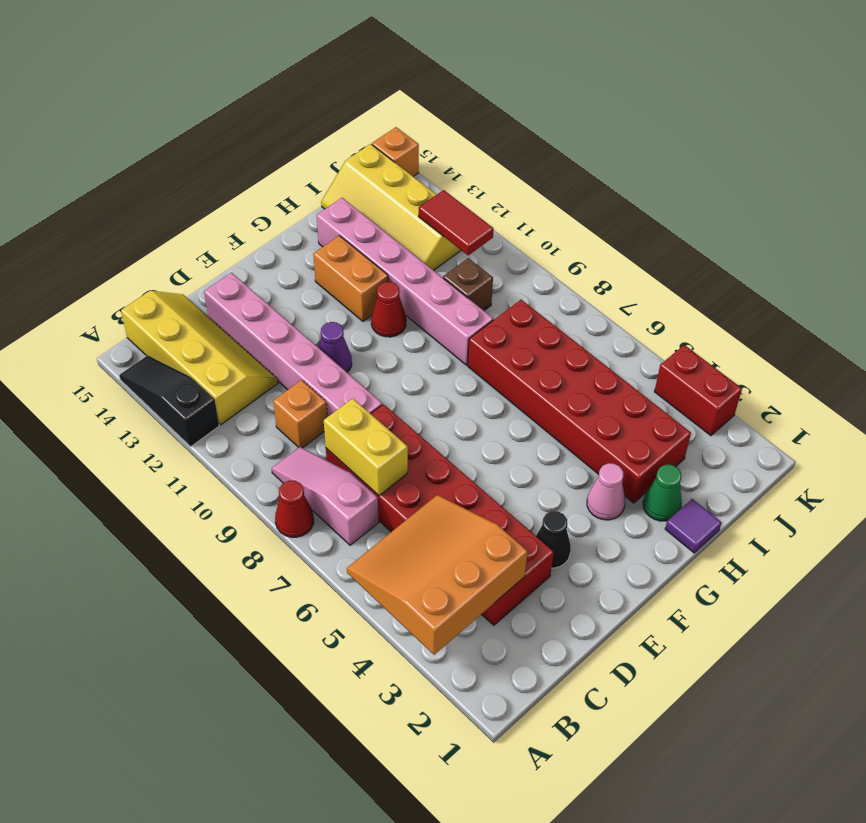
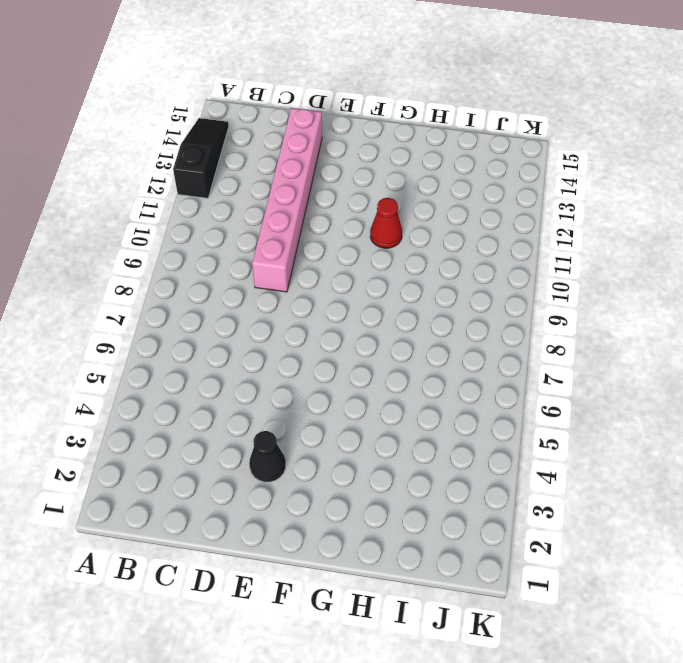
none -> red 1x1 cone [275,481,314,537]
none -> pink 1x3 slope [272,447,379,545]
none -> yellow 2x4 slope [121,291,278,425]

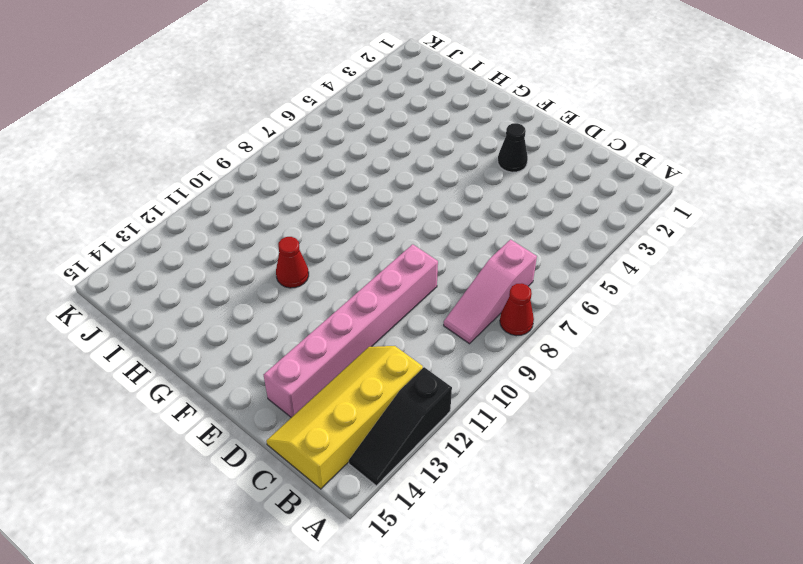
none -> red 2x6 brick [326,404,554,625]
none -> orange 1x1 brick [273,380,327,448]
none -> purple 1x1 cone [319,322,352,372]

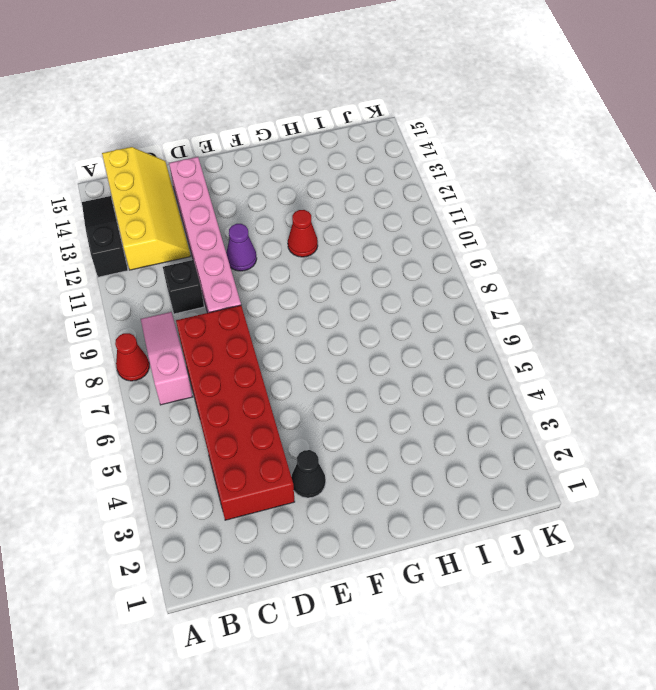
black 1x1 brick [163,260,204,314] -> orange 1x1 brick [273,380,327,448]
none -> pink 1x1 cone [587,463,625,520]
none -> orange 1x2 brick [313,236,388,321]
none -> purple 1x1 tile [665,499,721,553]

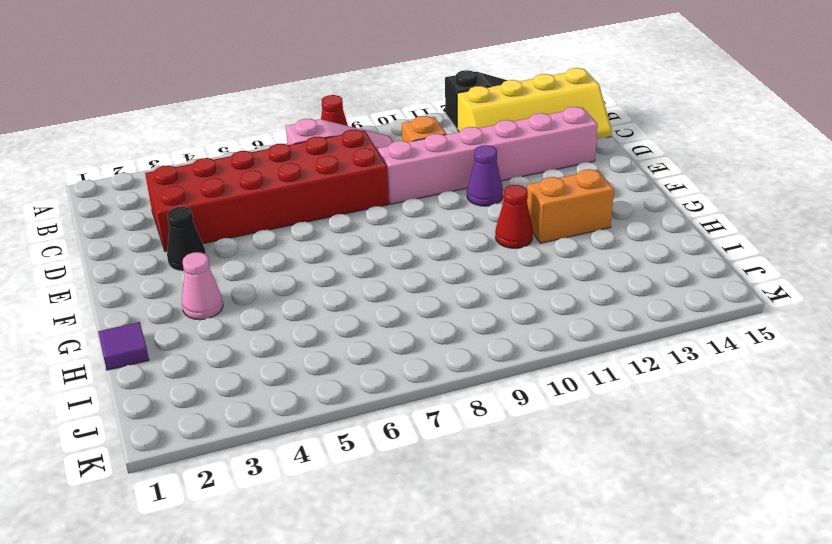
none -> green 1x1 cone [643,465,682,521]
none -> red 2x6 brick [468,300,691,503]
none -> pink 1x6 brick [317,198,493,365]

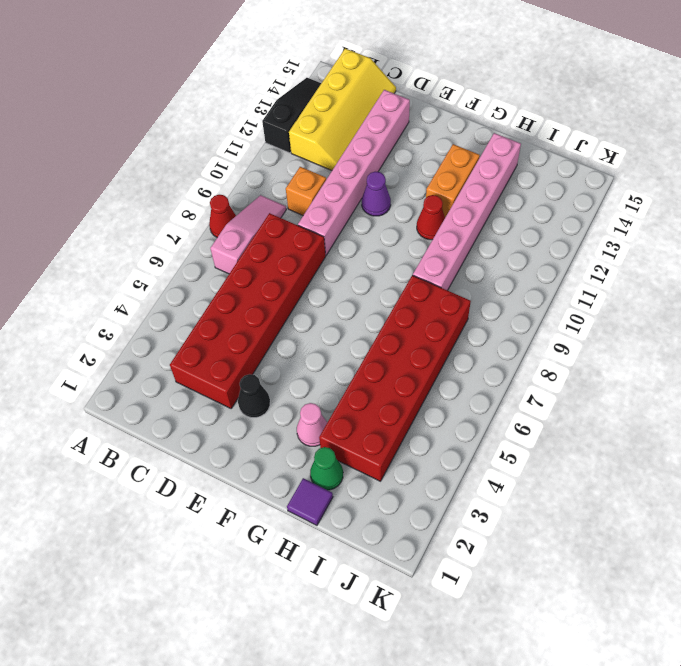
none -> brown 1x1 brick [443,258,493,311]
none -> yellow 2x4 slope [321,144,461,270]
none -> red 1x2 brick [654,345,742,436]

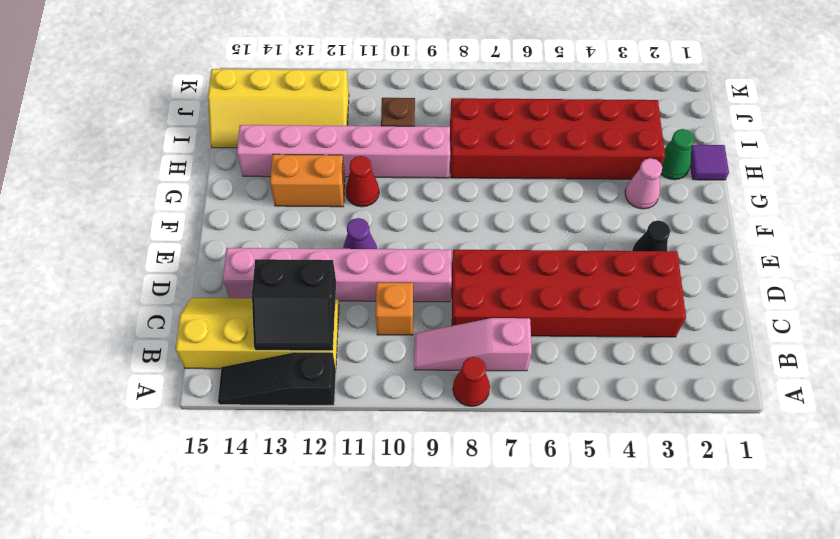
black 2x2 slope [252,259,336,351] -> none
none -> red 1x2 brick [654,345,742,436]
none -> orange 1x1 brick [372,127,419,177]
none -> orange 3x3 slope [347,495,528,655]

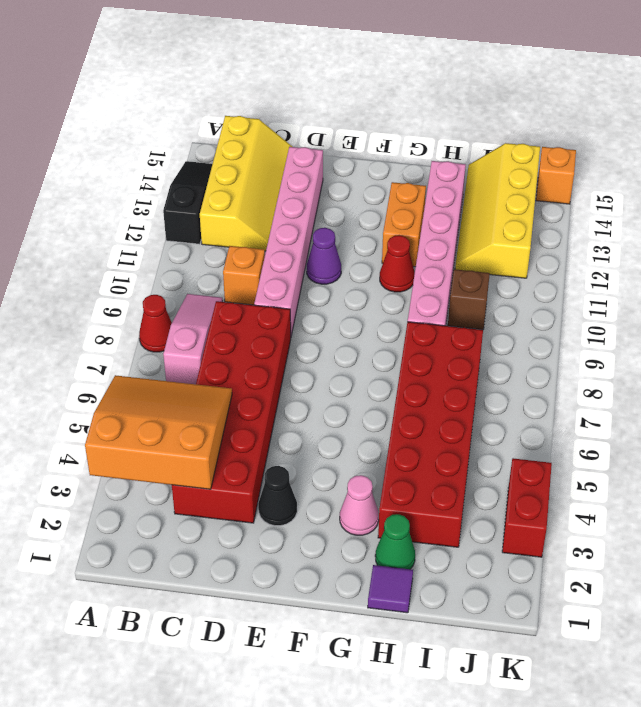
none -> yellow 1x2 brick [324,398,408,496]
none -> red 1x2 tile [419,190,494,255]

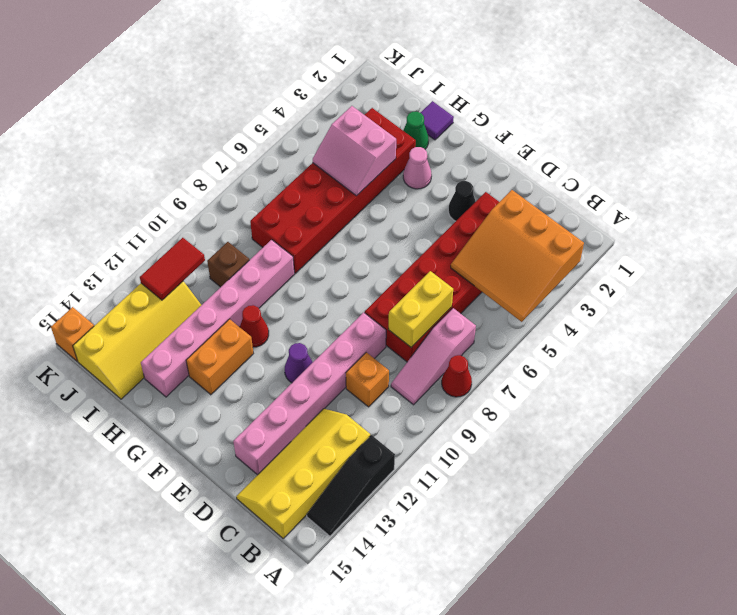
pink 2x2 slope [313,106,396,196] -> none
none -> red 1x2 brick [654,345,742,436]

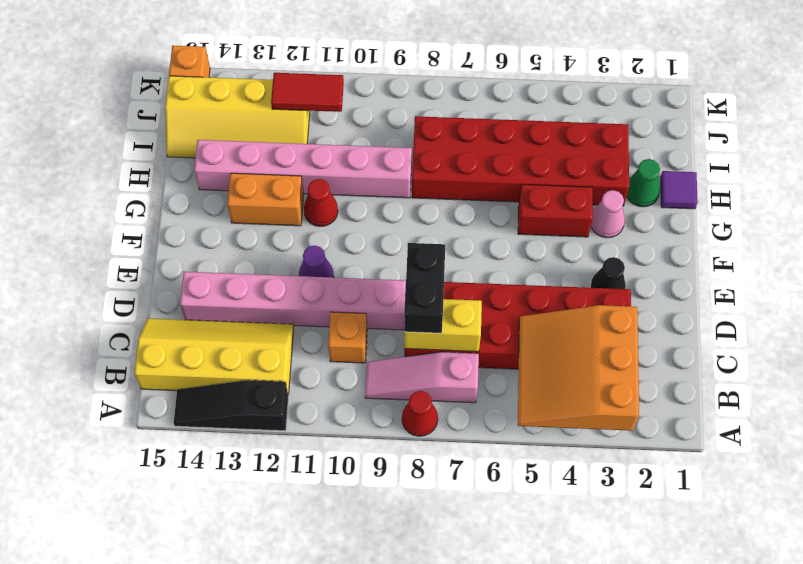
black 1x2 brick [404,243,445,333] -> none
red 1x2 brick [518,184,593,237] -> red 1x2 brick moved to [654,345,742,436]
none -> brown 1x1 brick [443,258,493,311]

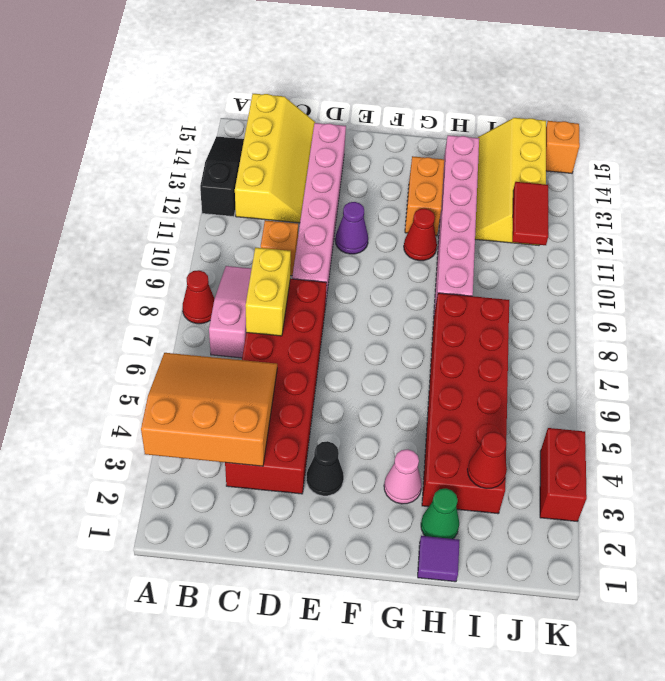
red 1x1 cone [468,432,507,489] -> none
none -> brown 1x1 brick [443,258,493,311]

